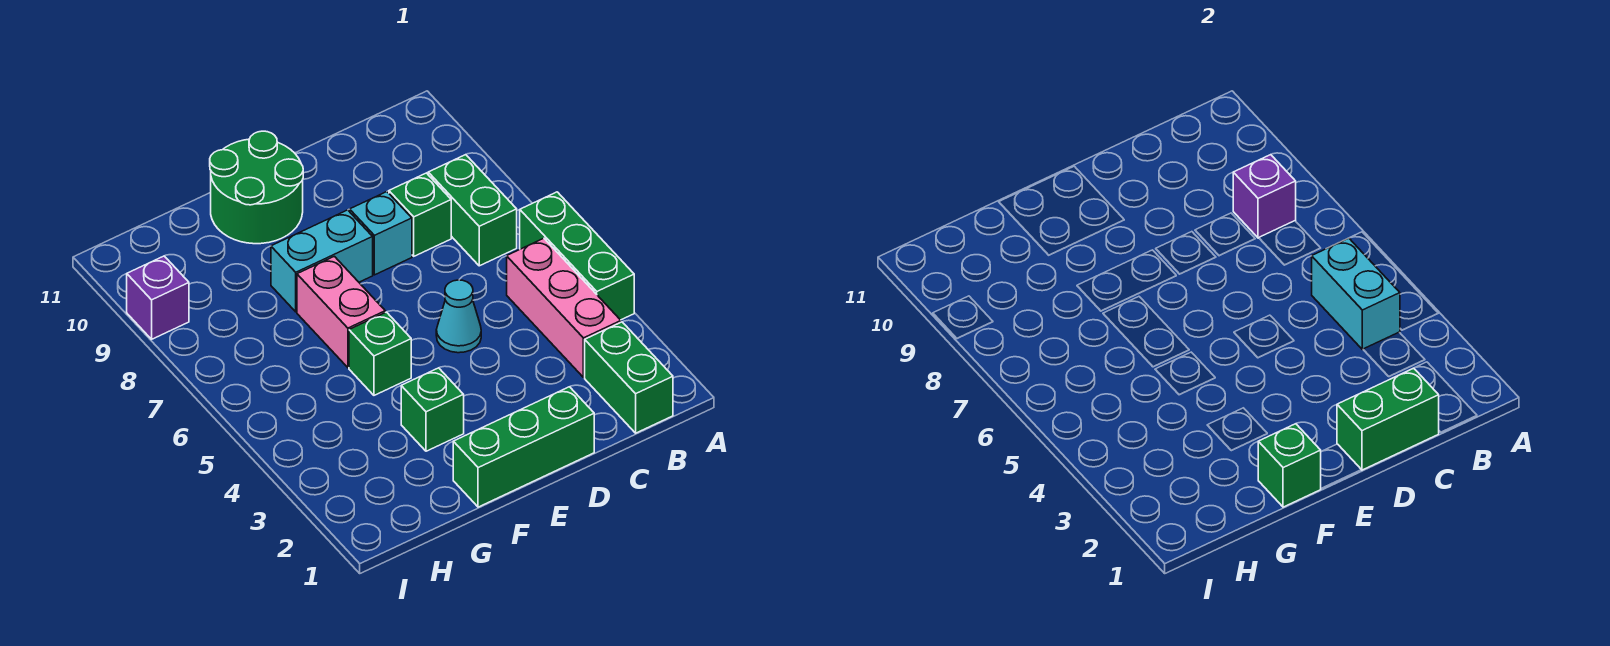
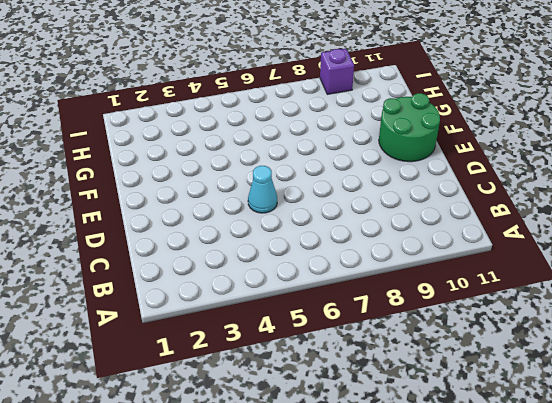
none -> green 1x3 brick [520,192,634,320]
none -> green 1x2 brick [585,322,673,433]
none -> pink 1x3 brick [507,238,621,377]

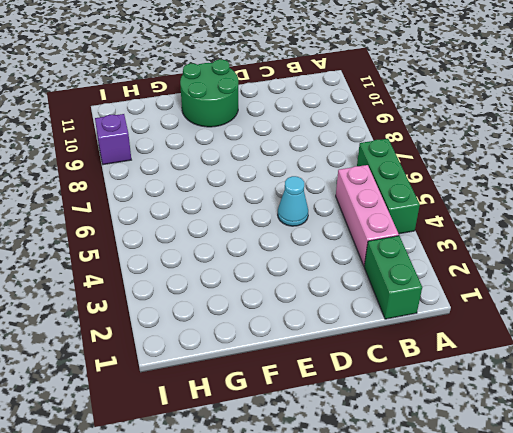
none -> green 1x2 brick [428,155,517,266]
none -> green 1x1 brick [389,173,451,256]
none -> green 1x3 brick [453,387,594,507]

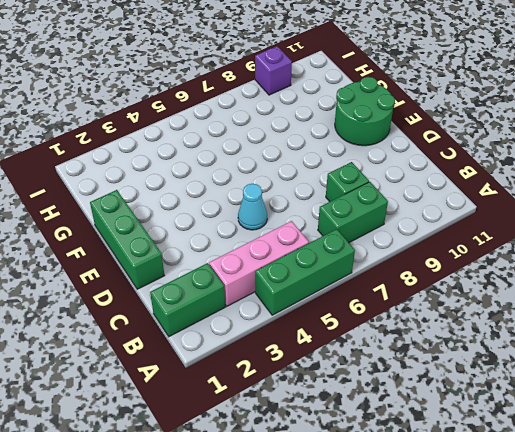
none -> cyan 1x1 brick [350,192,412,275]
none -> cyan 1x2 brick [271,210,373,312]
none -> green 1x1 brick [401,368,464,451]

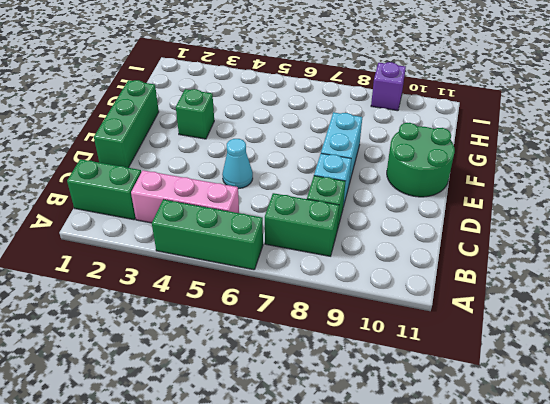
none -> green 1x1 brick [349,312,411,395]
none -> pink 1x2 brick [297,256,385,368]
none -> cyan 1x2 brick [1312,238,1400,350]

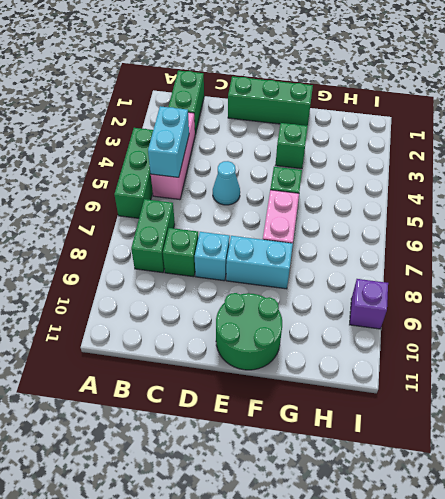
none -> purple 1x1 brick [1233,155,1296,238]
none -> green 1x2 brick [1337,368,1439,470]
none -> green 1x1 brick [1258,424,1321,507]

